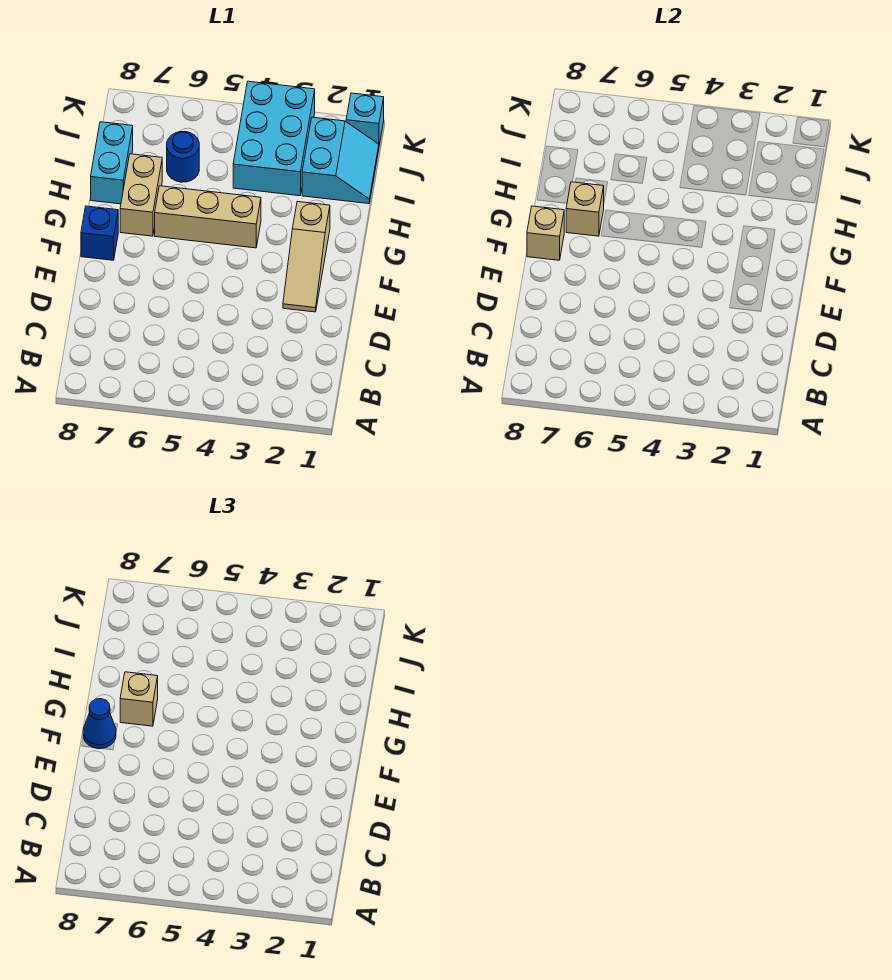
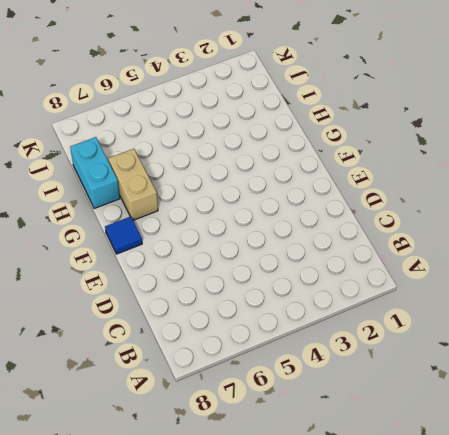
blue 1x1 tile [105,217,142,254] -> blue 1x1 brick [81,206,118,260]
none -> tan 1x3 slope [283,202,330,312]
none -> tan 1x3 brick [155,186,261,248]
none -> cyan 2x2 slope [302,117,379,204]

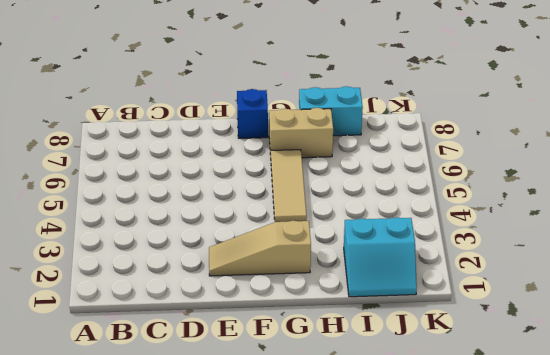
tan 1x3 tile [271,150,307,222] -> tan 1x3 brick [155,186,261,248]
none -> cyan 2x3 brick [233,81,315,196]
none -> blue 1x1 round brick [167,132,199,182]
none -> cyan 1x1 brick [346,93,384,145]

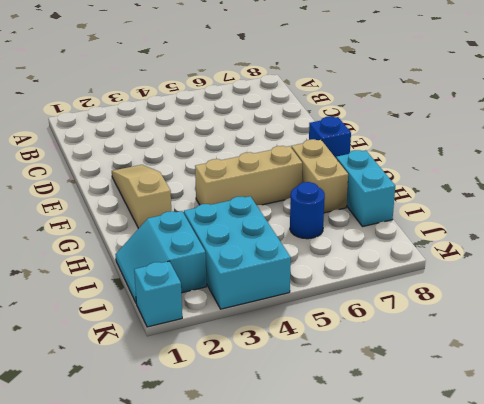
none -> tan 1x1 brick [527,206,564,260]
none -> tan 1x1 brick [566,182,604,236]
none -> blue 1x1 cone [83,699,116,749]

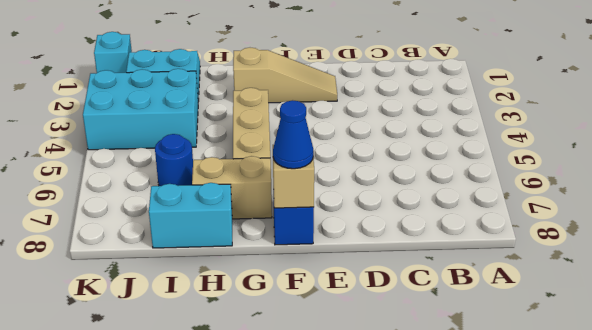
none -> tan 1x1 brick [566,182,604,236]
none -> tan 1x1 brick [120,672,158,726]

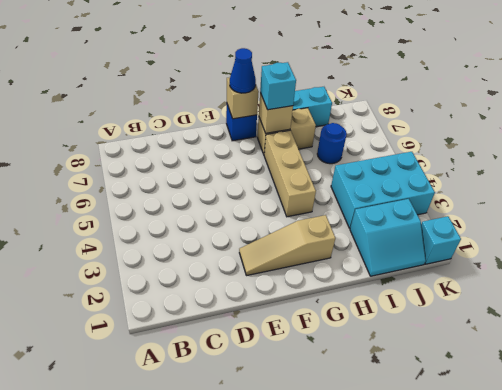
cyan 1x1 brick [260,62,296,110] -> tan 1x1 brick [120,672,158,726]

